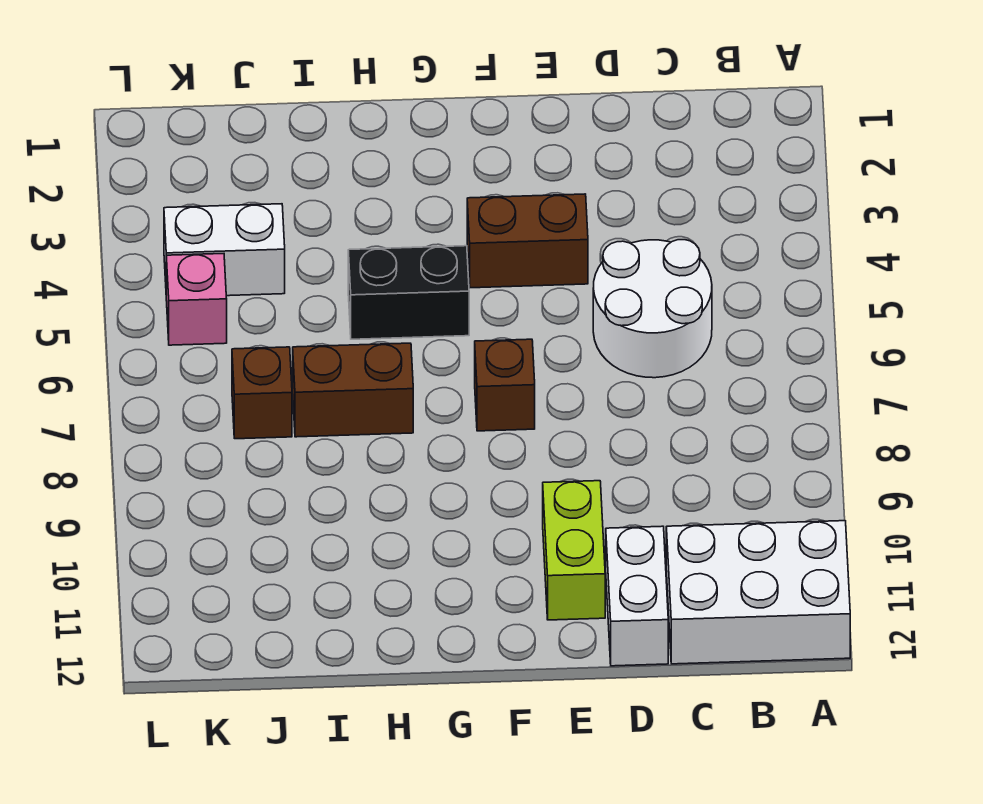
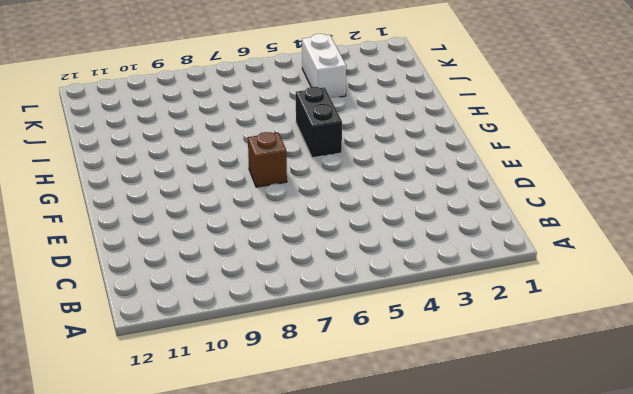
none -> white 2x3 brick [666,521,850,664]
none -> white 2x2 round brick [593,240,712,378]

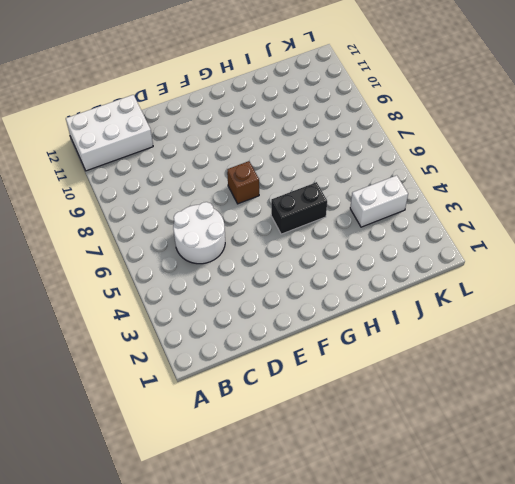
none -> white 1x2 brick [606,526,668,666]
none -> brown 1x2 brick [467,194,588,288]

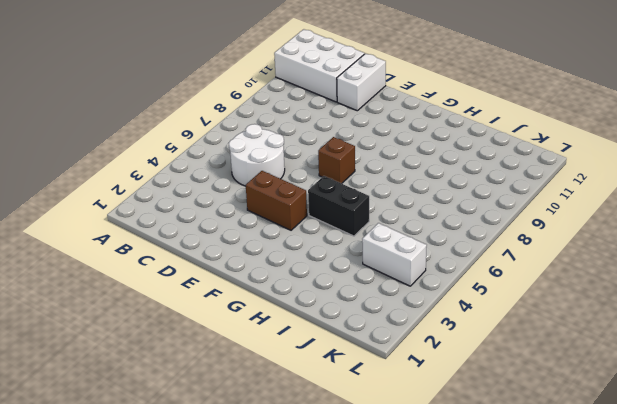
none -> lime 1x2 brick [543,481,605,620]
none -> brown 1x2 brick [293,343,413,437]

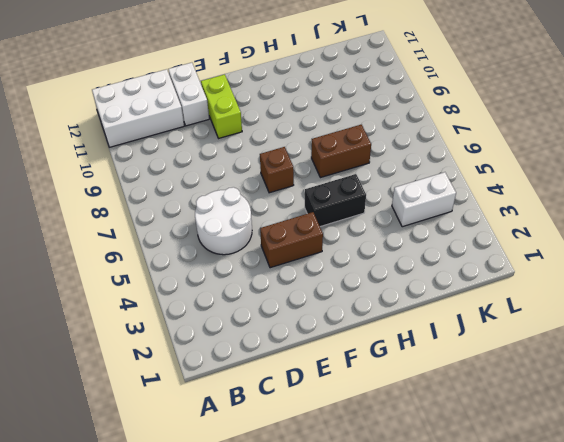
none -> brown 1x1 brick [232,347,292,439]
none -> pink 1x1 brick [166,254,227,345]

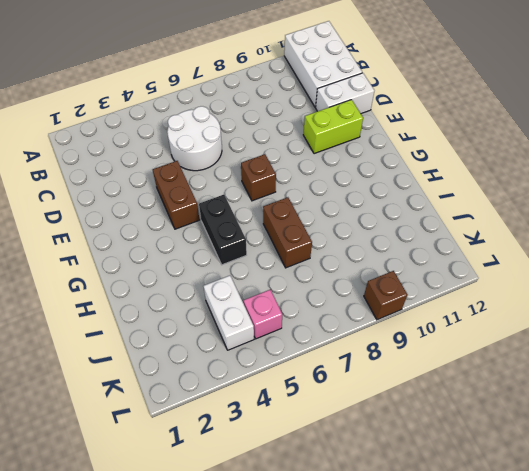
brown 1x1 brick [364,271,408,320] -> brown 1x1 brick moved to [232,347,292,439]

